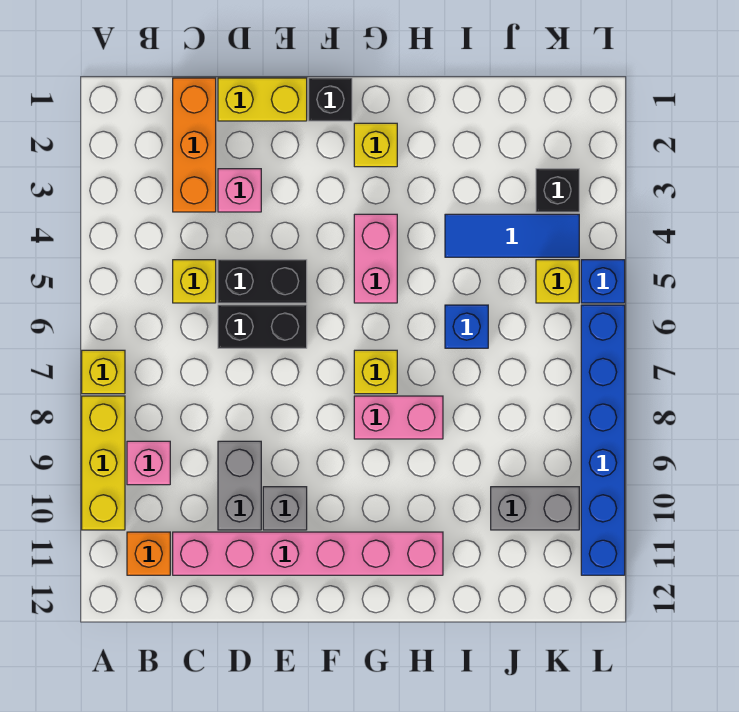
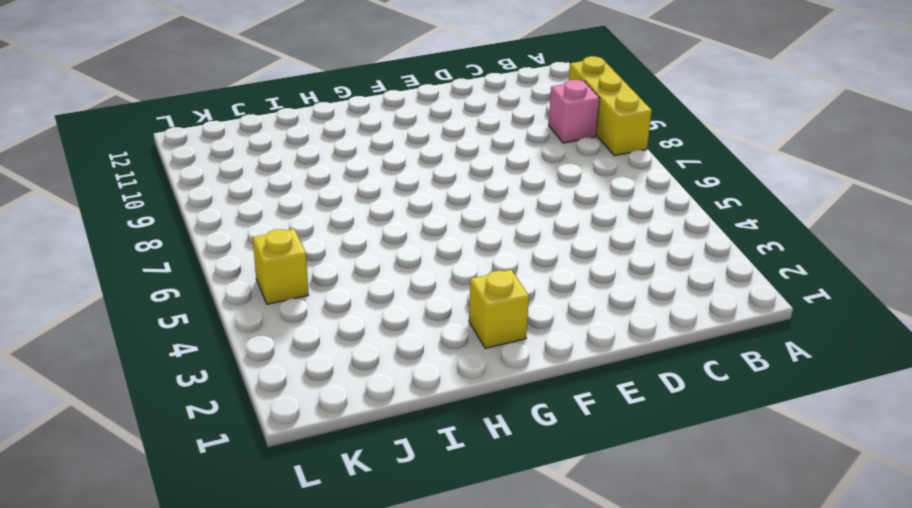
none -> yellow 1x1 brick [82,350,125,394]
none -> orange 1x1 brick [127,532,170,575]
none -> orange 1x3 brick [173,78,216,212]

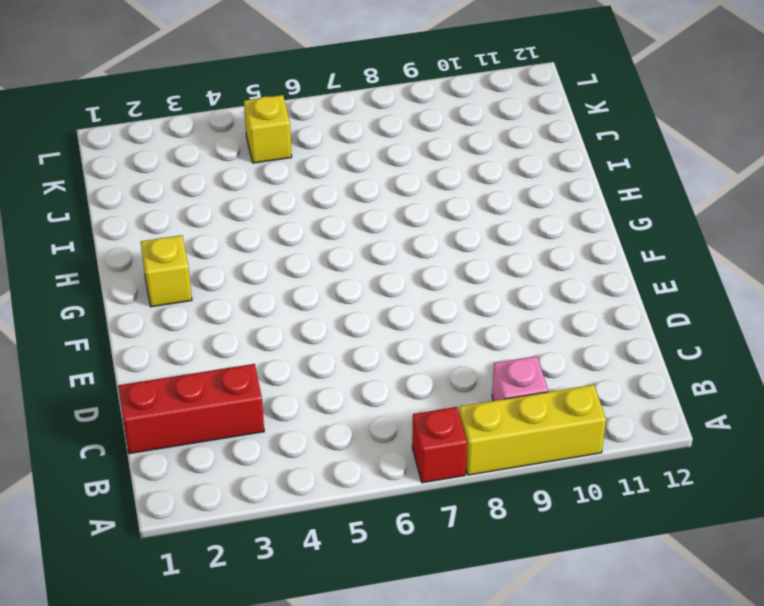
red 1x1 brick [412,407,467,483] -> yellow 1x1 brick [82,350,125,394]
red 1x3 brick [118,364,264,454] -> orange 1x3 brick [173,78,216,212]
none -> orange 1x1 brick [127,532,170,575]
none -> yellow 1x1 brick [173,260,216,303]
none -> pink 1x6 brick [173,532,443,575]

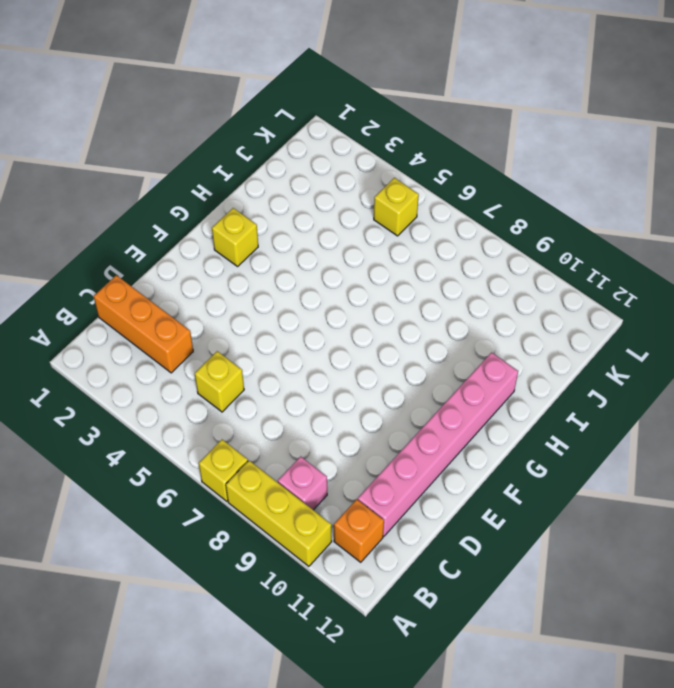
none -> yellow 1x2 brick [218,78,307,121]
none -> pink 1x1 brick [218,169,261,212]
none -> black 1x2 brick [218,260,307,303]

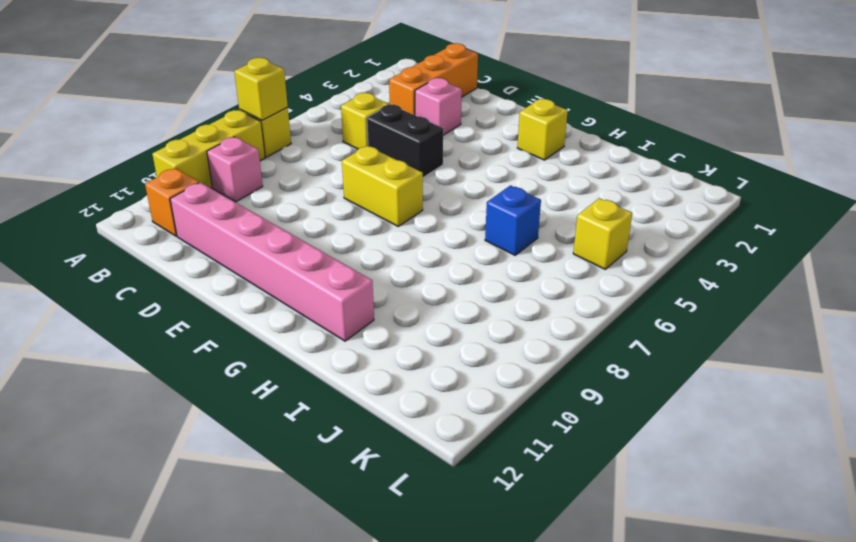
yellow 1x1 brick [234,58,288,120] -> yellow 1x1 brick moved to [354,350,397,394]
yellow 1x2 brick [342,146,423,226] -> yellow 1x2 brick moved to [218,78,307,121]
none -> black 1x2 brick [218,305,307,348]
none -> grey 1x2 brick [218,441,261,530]
none -> grey 1x1 brick [263,487,307,530]

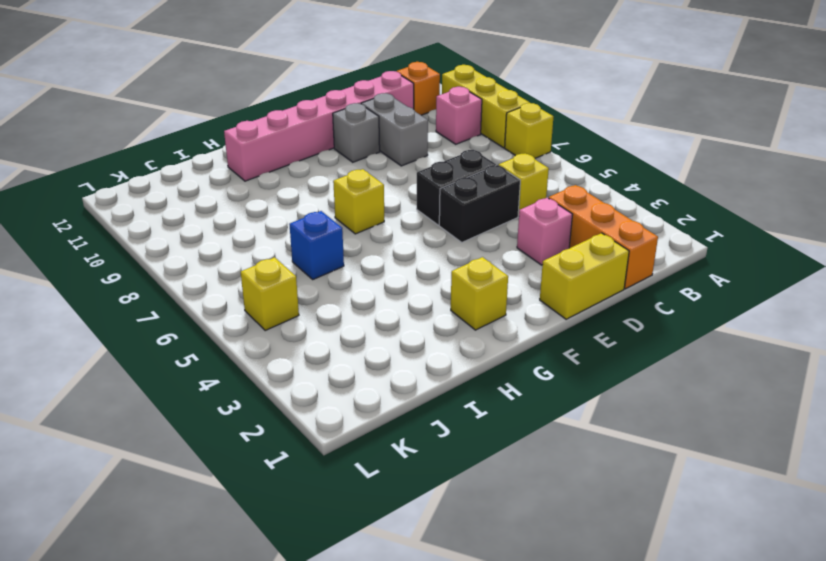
none -> black 1x1 brick [309,78,352,121]
none -> pink 1x2 brick [354,214,397,303]
none -> pink 1x2 brick [354,396,443,439]

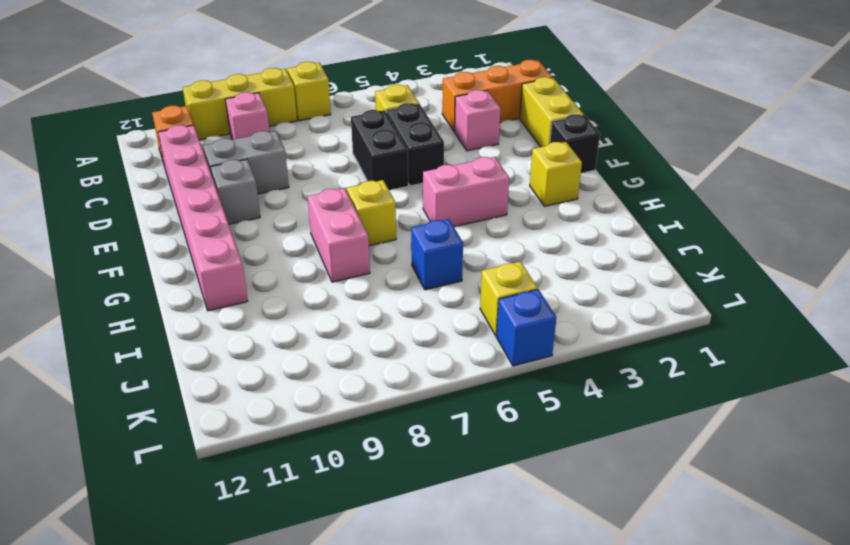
none -> blue 1x3 tile [445,214,579,257]
none -> grey 1x2 brick [491,487,579,530]
none -> black 1x1 brick [536,169,579,212]

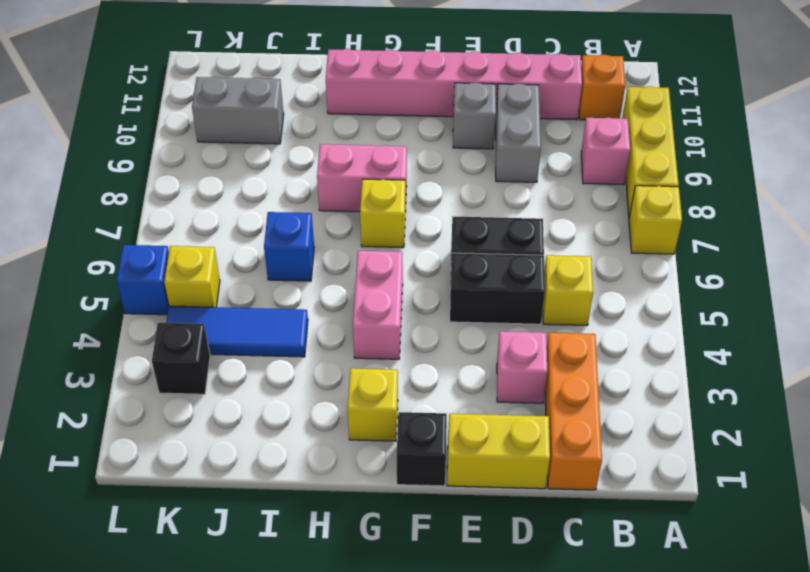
none -> blue 1x6 brick [581,305,625,575]

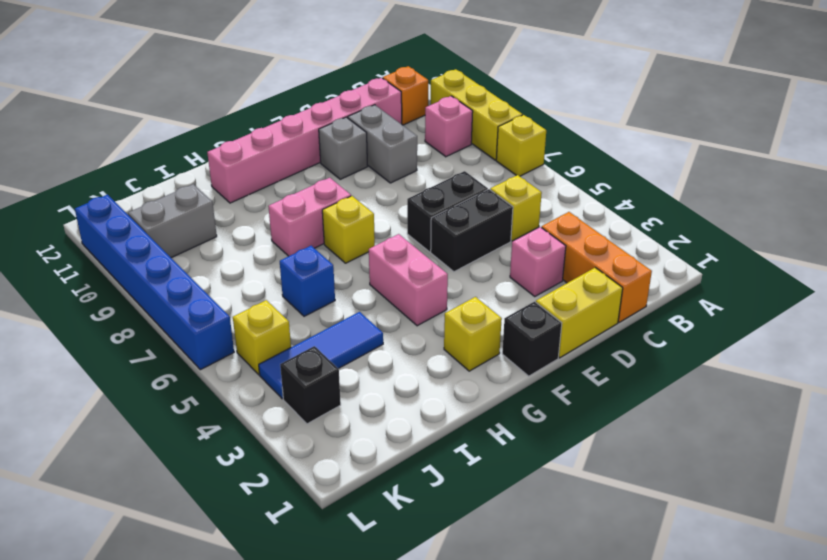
none -> blue 1x1 brick [581,260,625,303]

